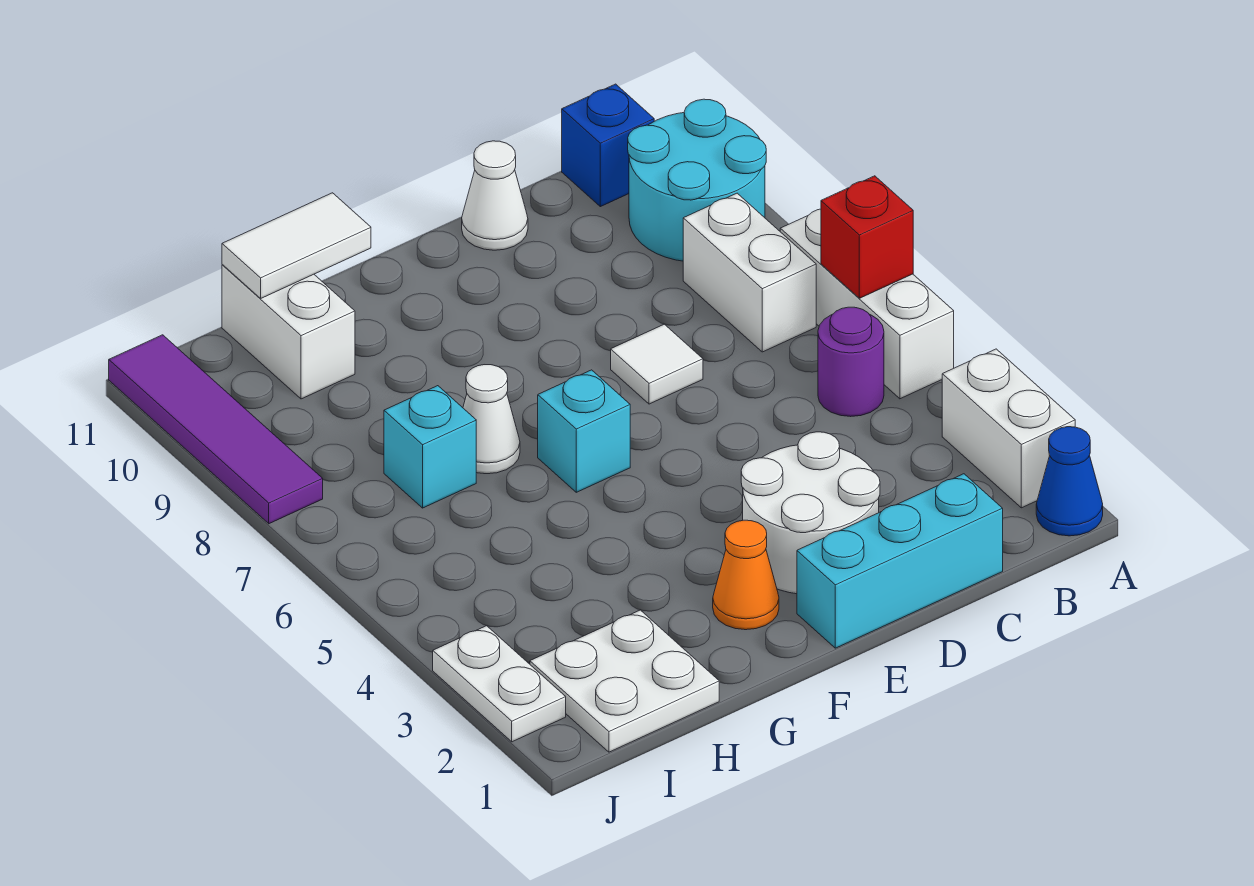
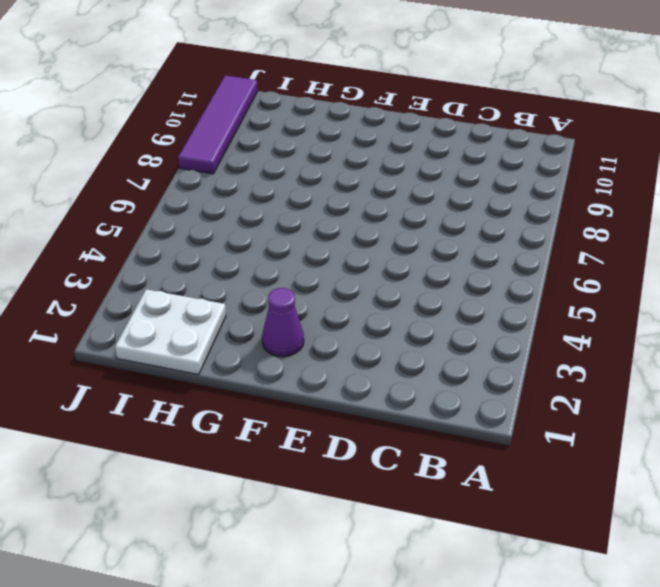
purple 1x1 cone [262,288,304,357] -> orange 1x1 cone [713,520,779,630]
none -> blue 1x1 cone [1036,427,1103,536]
none -> white 1x2 brick [942,349,1075,508]
none -> white 1x3 brick [780,209,954,399]

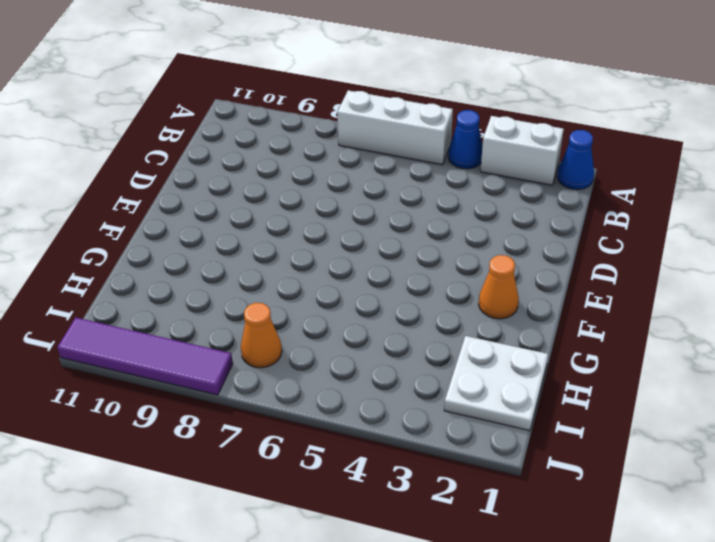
blue 1x1 cone [448,110,483,169] -> none
orange 1x1 cone [241,303,282,368] -> none
none -> cyan 2x2 round brick [628,99,766,261]
none -> purple 1x1 round brick [818,307,884,417]
none -> white 1x2 brick [683,193,816,352]

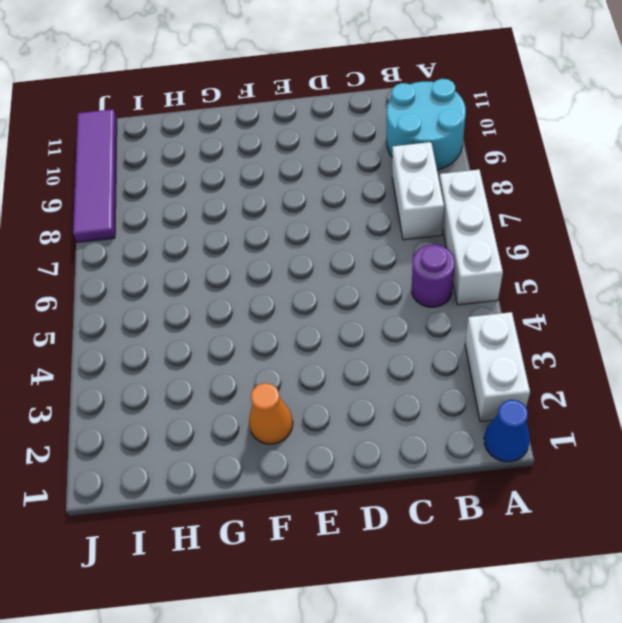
none -> blue 1x1 brick [562,84,654,207]
none -> cyan 1x3 brick [797,474,1003,648]
none -> white 2x2 round brick [741,432,880,594]

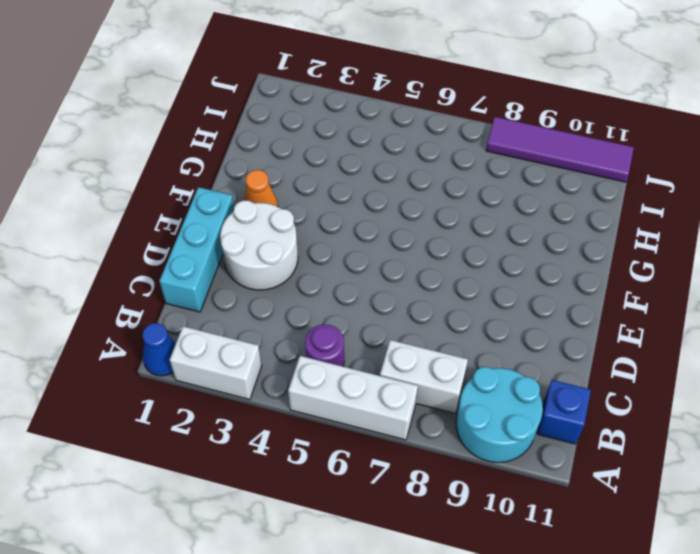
none -> white 1x1 tile [611,324,703,404]
none -> white 1x1 cone [462,141,528,250]
none -> cyan 1x1 brick [538,370,630,492]

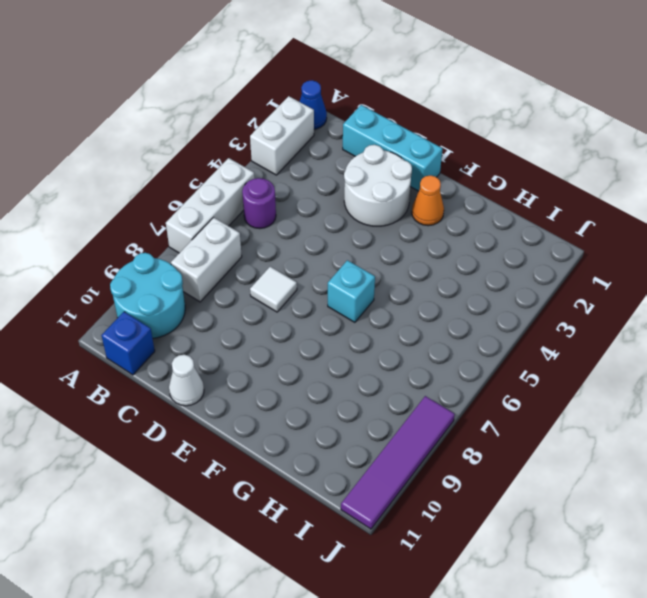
none -> white 1x1 cone [463,365,520,474]
none -> white 2x2 plate [530,610,719,752]
none -> cyan 1x1 brick [384,386,476,508]

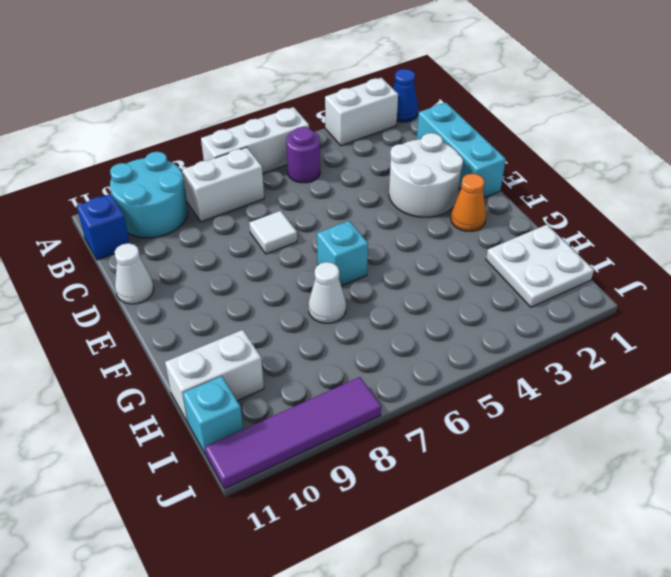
cyan 1x1 brick [183,376,243,455] -> cyan 1x1 brick moved to [384,386,476,508]
none -> white 1x2 plate [433,626,566,742]
none -> red 1x1 brick [821,176,913,298]
none -> white 1x2 tile [222,193,371,298]

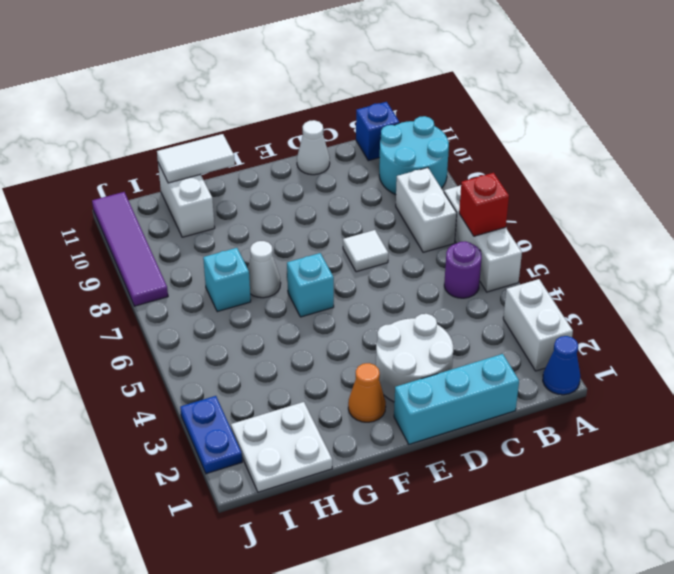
blue 1x2 plate [180,396,242,474] -> white 1x2 plate [433,626,566,742]

